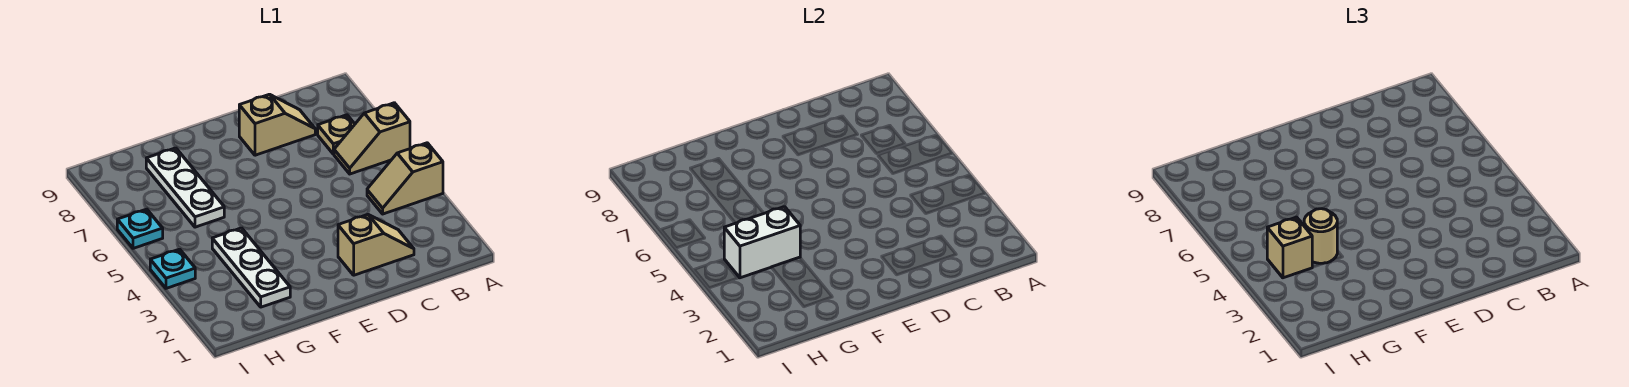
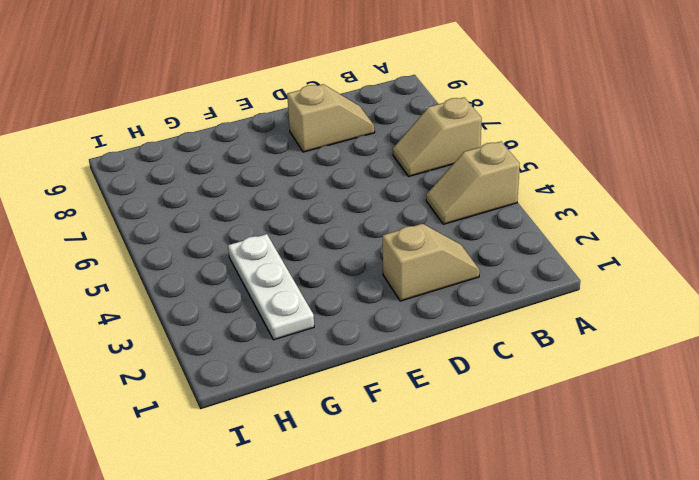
none -> tan 1x1 plate [318,115,355,154]
none -> white 1x3 plate [146,148,224,227]
none -> cyan 1x1 plate [150,249,195,288]

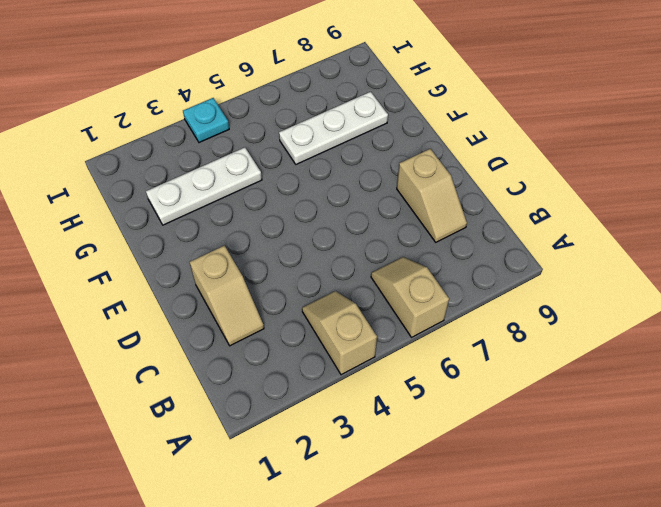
none -> tan 1x1 plate [318,115,355,154]
none -> cyan 1x1 plate [117,209,163,248]
none -> white 1x2 brick [724,207,800,278]

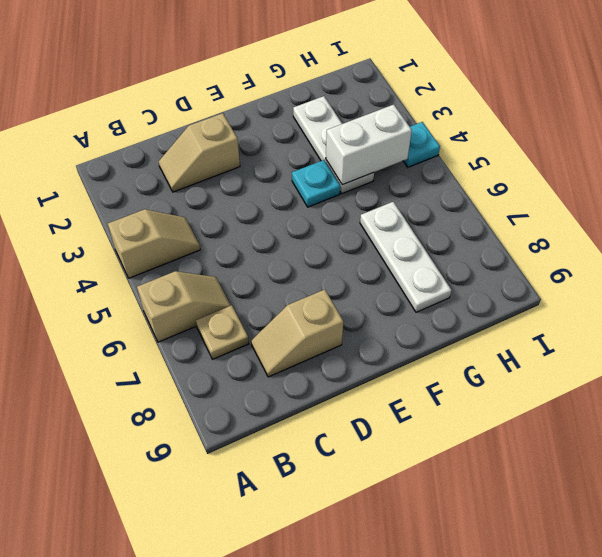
cyan 1x1 plate [292,160,340,207] -> cyan 1x1 plate moved to [117,209,163,248]
none -> tan 1x1 round brick [1304,209,1337,263]
none -> tan 1x1 brick [1267,217,1312,278]

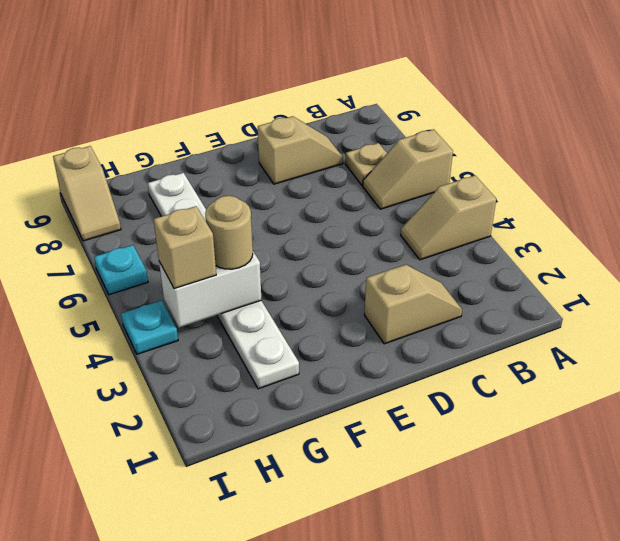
tan 1x2 slope [53,146,121,241] -> none

